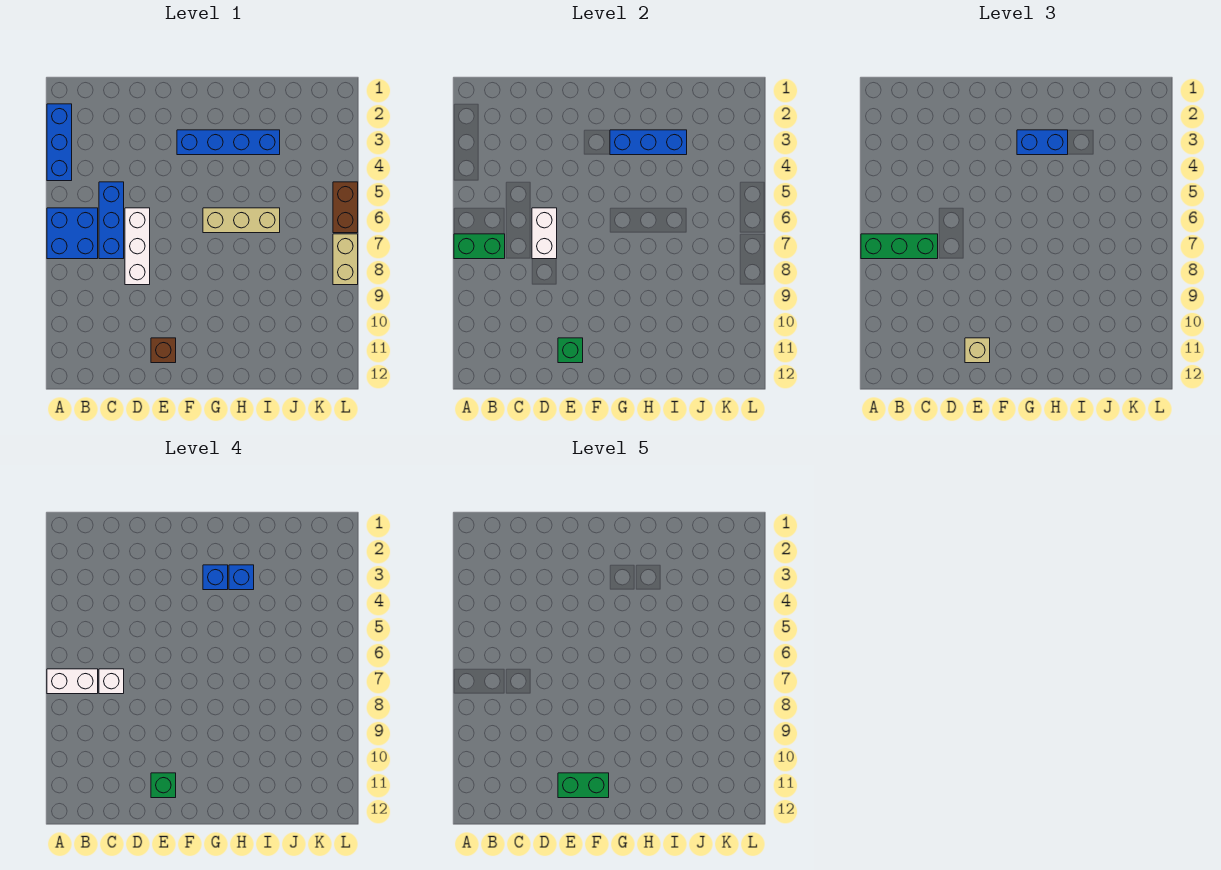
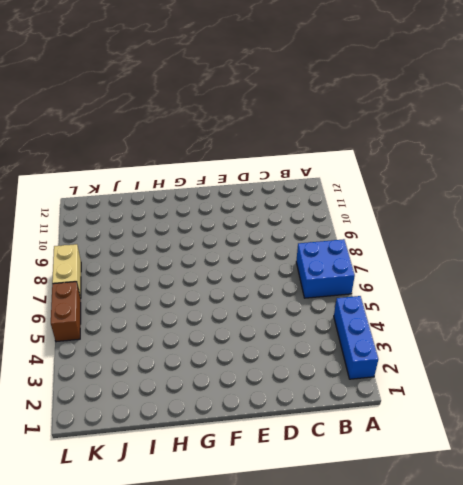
none -> blue 1x3 brick [99,182,124,259]
none -> white 1x3 brick [125,208,150,285]
none -> brown 1x1 brick [151,338,176,363]

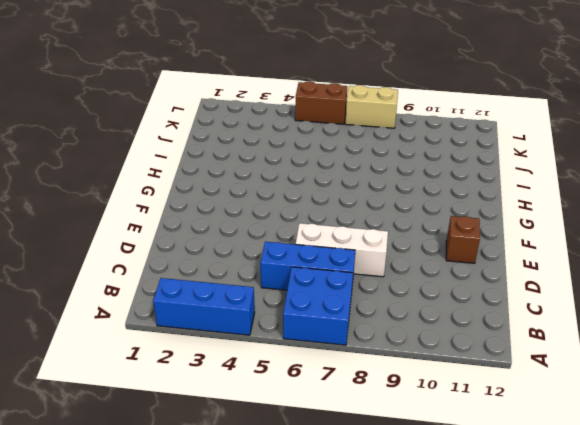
none -> blue 1x4 brick [177,130,280,155]
none -> tan 1x3 brick [203,208,280,233]
none -> green 1x2 brick [454,234,505,259]

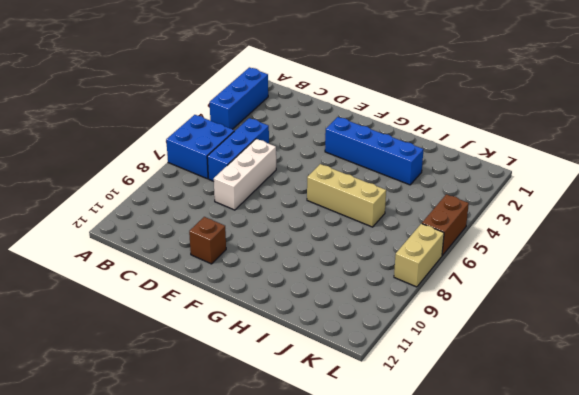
none -> green 1x2 brick [454,234,505,259]
none -> white 1x2 brick [532,208,557,259]
none -> green 1x1 brick [558,338,583,363]

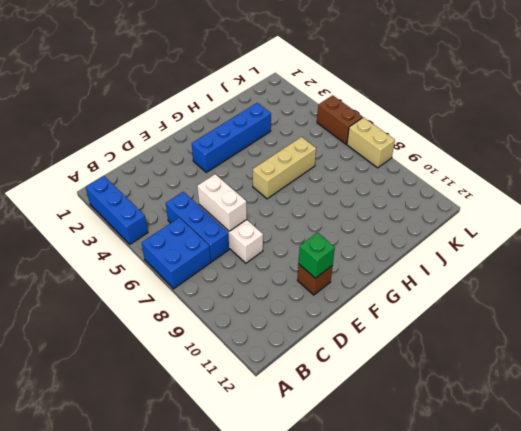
none -> green 1x2 brick [454,234,505,259]
none -> blue 1x3 brick [610,130,687,155]
none -> green 1x3 brick [861,234,938,259]

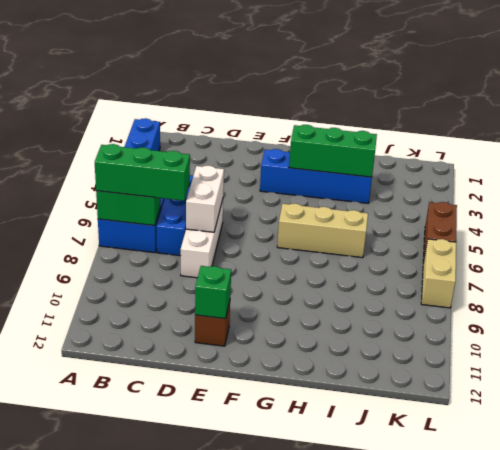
green 1x3 brick [289,125,377,177] -> blue 1x3 brick [610,130,687,155]
none -> tan 1x1 brick [965,338,990,363]
none -> blue 1x2 brick [1017,130,1068,155]
none -> white 1x2 brick [47,669,98,694]

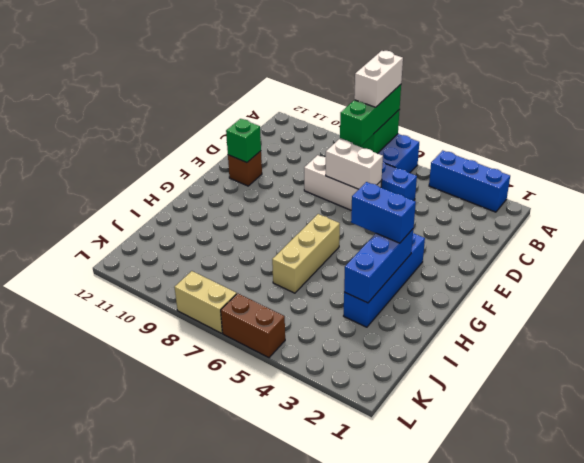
blue 1x2 brick [351,182,416,243] -> blue 1x2 brick turned to [1017,130,1068,155]
none -> tan 1x1 brick [965,338,990,363]
none -> white 1x1 brick [99,669,124,694]
none -> green 1x1 brick [151,773,176,798]

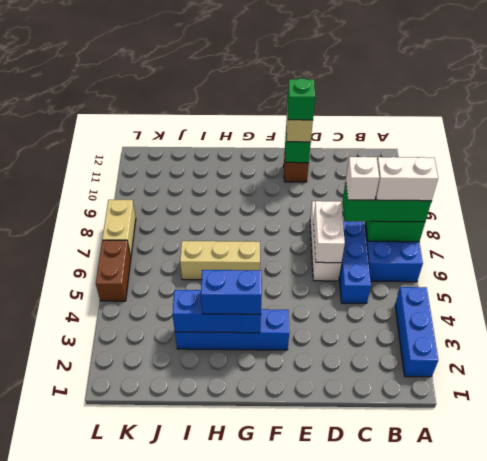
none -> blue 1x1 brick [203,565,228,590]
none -> blue 1x1 brick [229,565,254,590]
none -> green 1x2 brick [558,773,609,798]

